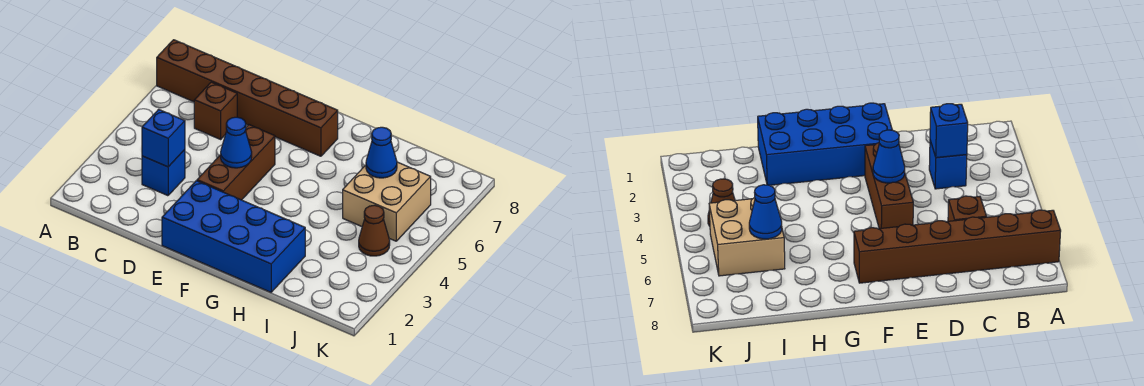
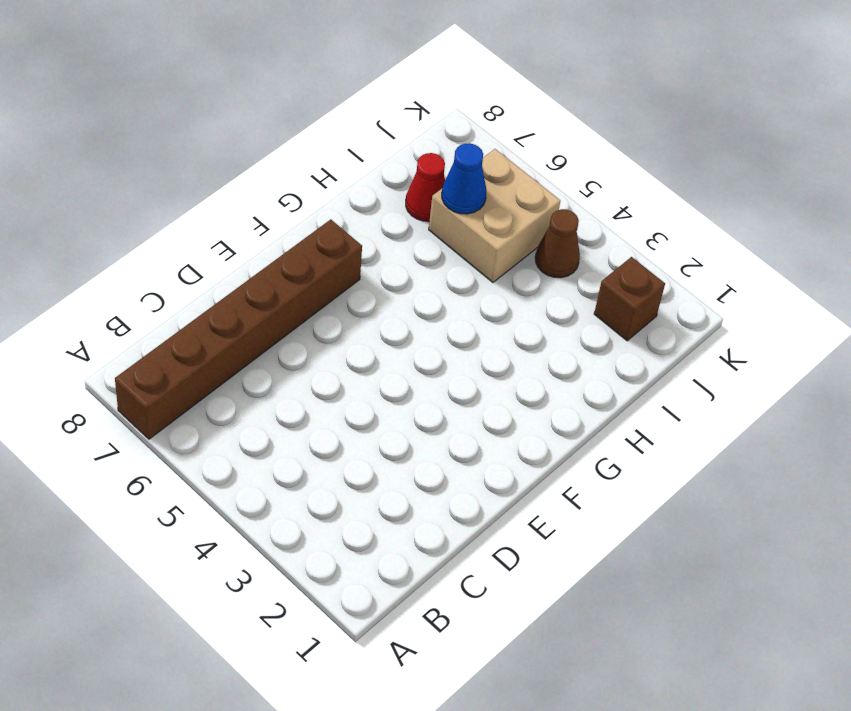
red 1x1 cone [406,153,445,221] -> none
brown 1x1 brick [594,257,665,341] -> brown 1x1 brick moved to [194,82,237,139]
none -> blue 1x1 brick [142,150,185,196]
none -> blue 2x4 brick [162,181,305,292]

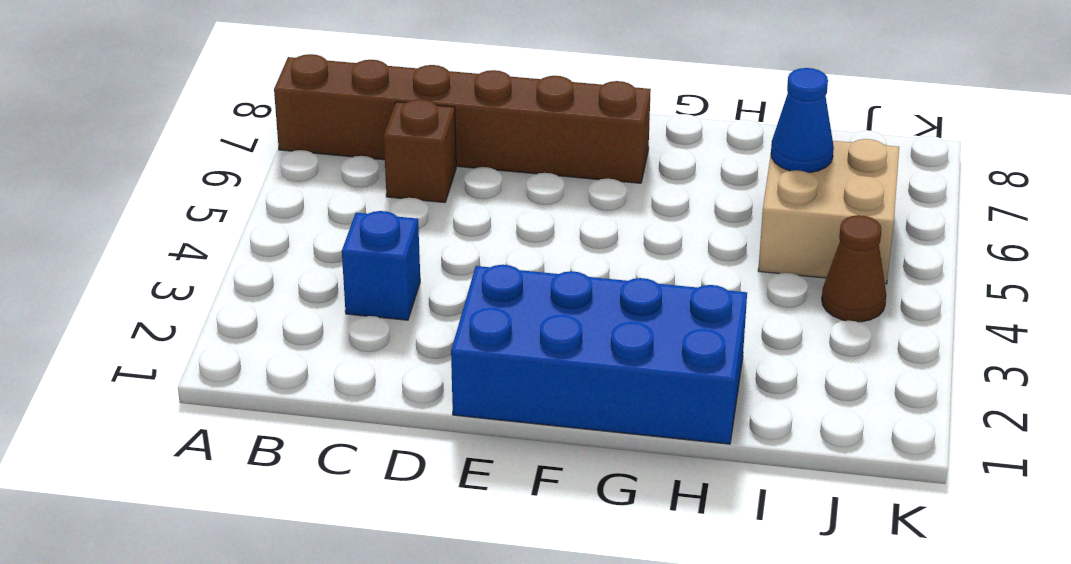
none -> brown 1x3 brick [197,125,275,200]
none -> blue 1x1 brick [142,109,185,167]

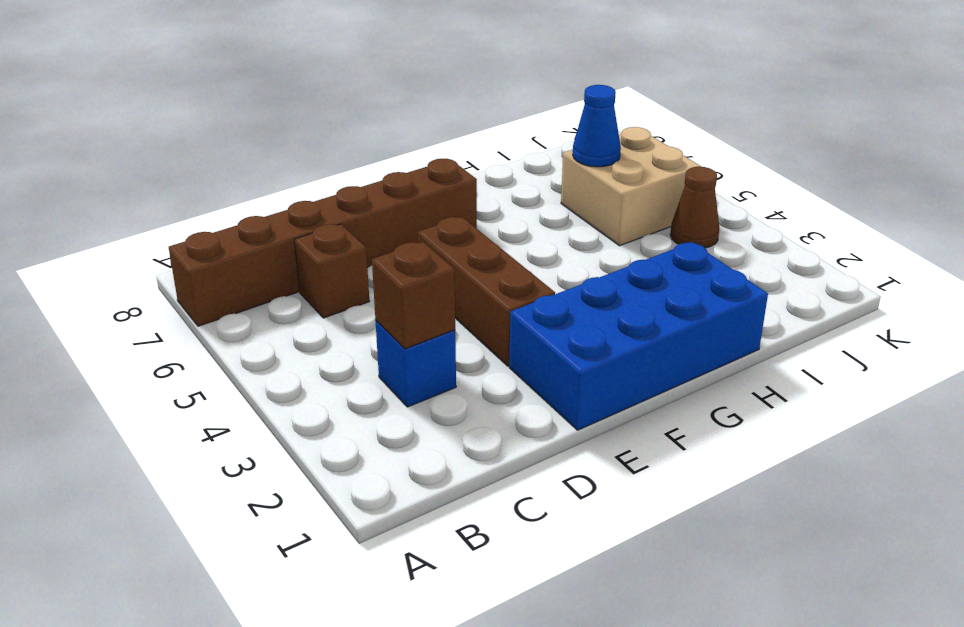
brown 1x1 brick [372,242,455,349] -> blue 1x1 brick [142,109,185,167]
none -> blue 1x1 cone [221,117,252,168]

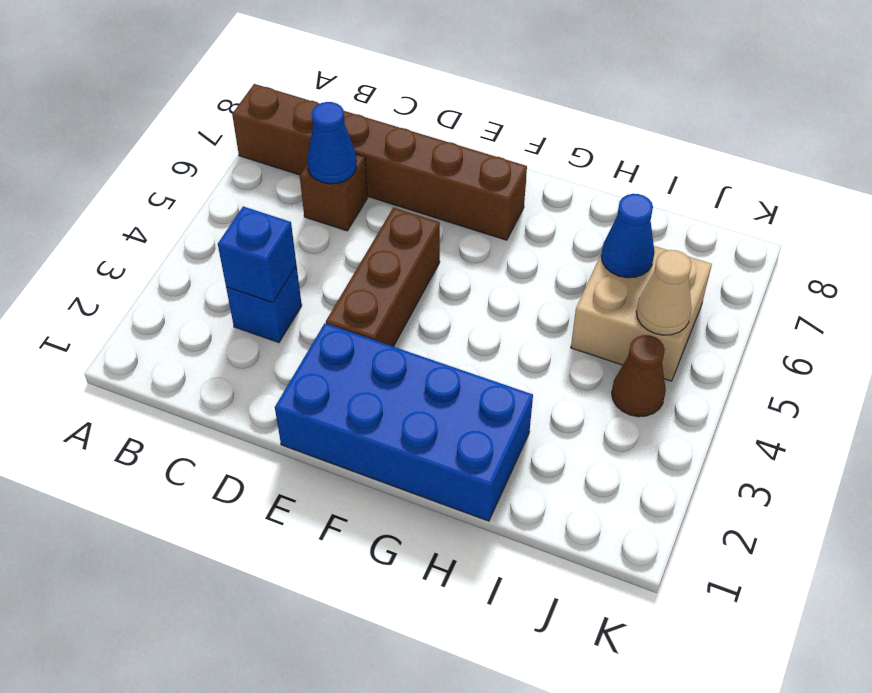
blue 1x1 cone [307,102,357,184] -> blue 1x1 cone moved to [221,117,252,168]
tan 1x1 cone [636,250,692,335] -> none

